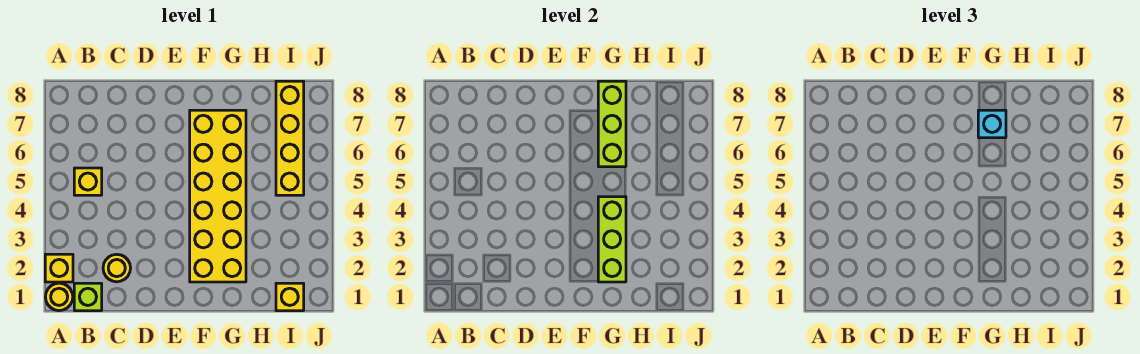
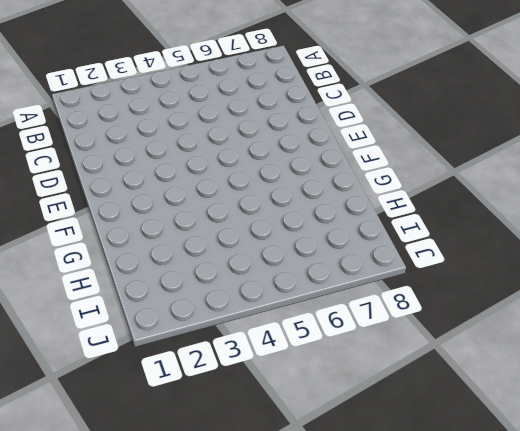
none -> yellow 1x1 round brick [46,283,73,311]
none -> yellow 1x1 brick [45,254,73,282]

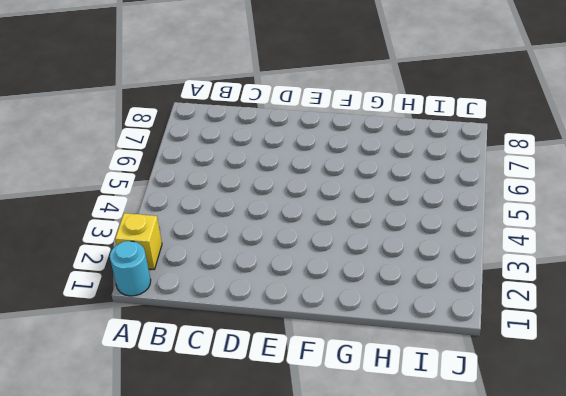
cyan 1x1 round brick [110,241,151,296] -> yellow 1x1 round brick [46,283,73,311]
none -> lime 1x1 brick [74,283,102,311]
none -> yellow 1x1 brick [74,168,102,195]

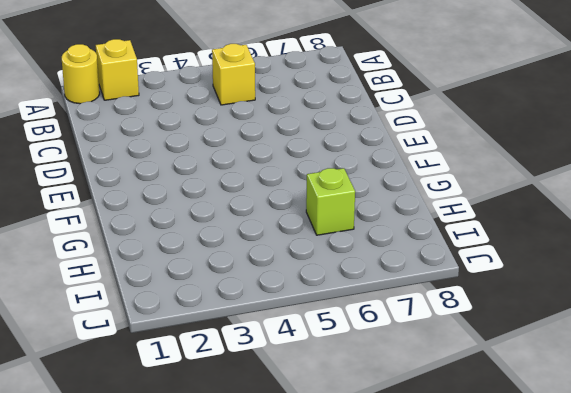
lime 1x1 brick [306,168,355,235] -> lime 1x1 brick moved to [74,283,102,311]
none -> yellow 1x1 round brick [103,254,130,282]
none -> yellow 2x6 brick [190,110,246,282]

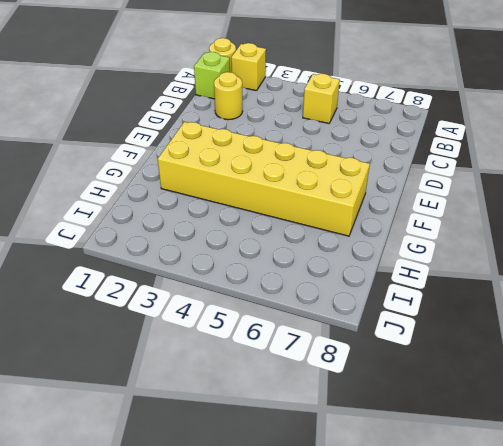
none -> yellow 1x1 brick [276,283,304,311]
none -> yellow 1x4 brick [276,81,304,195]

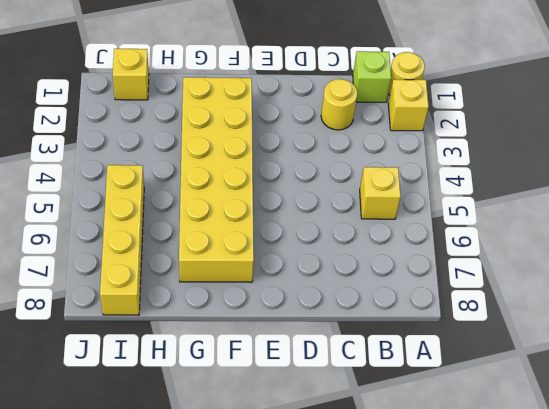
none -> lime 1x3 brick [598,197,626,282]
none -> lime 1x3 brick [598,81,626,167]

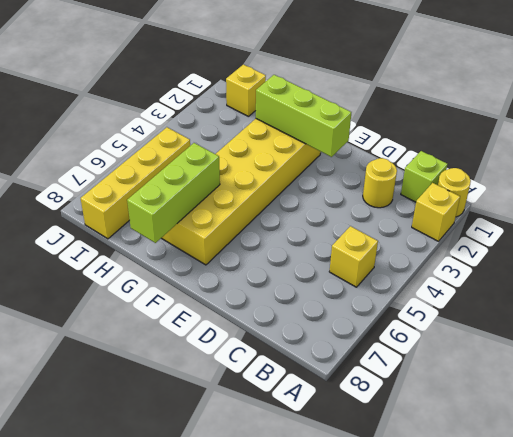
lime 1x3 brick [256,75,351,157] -> lime 1x3 brick turned to [598,197,626,282]
none -> cyan 1x1 brick [978,110,1006,138]

